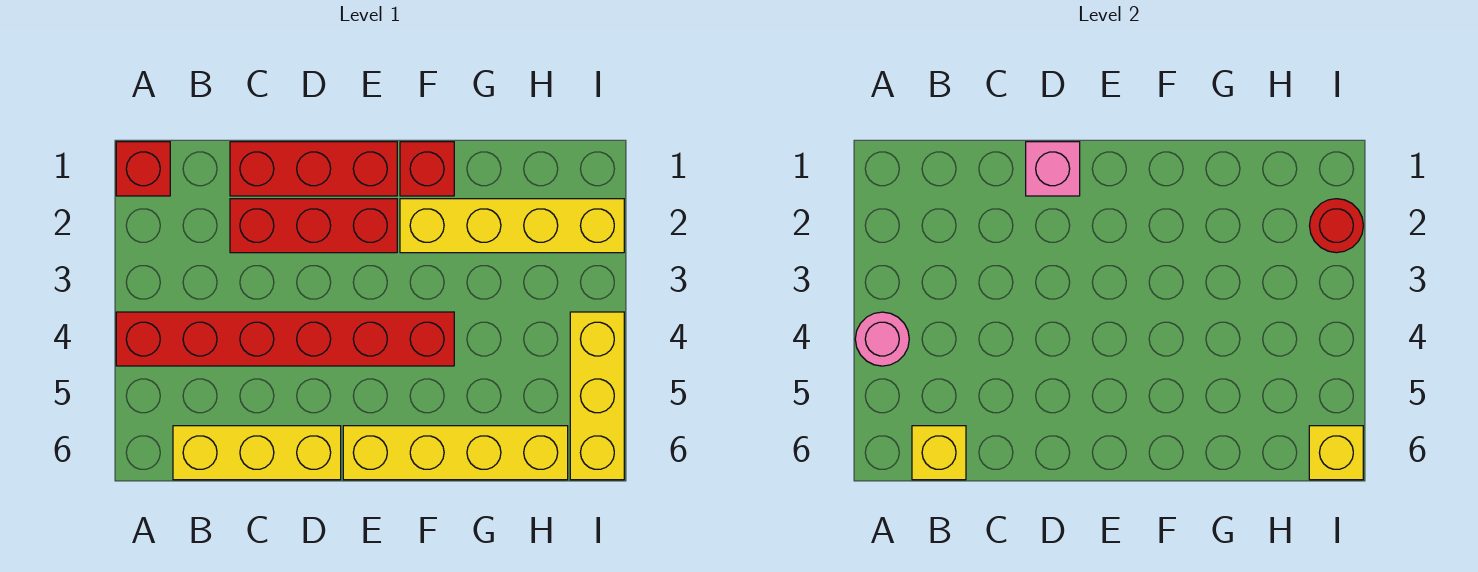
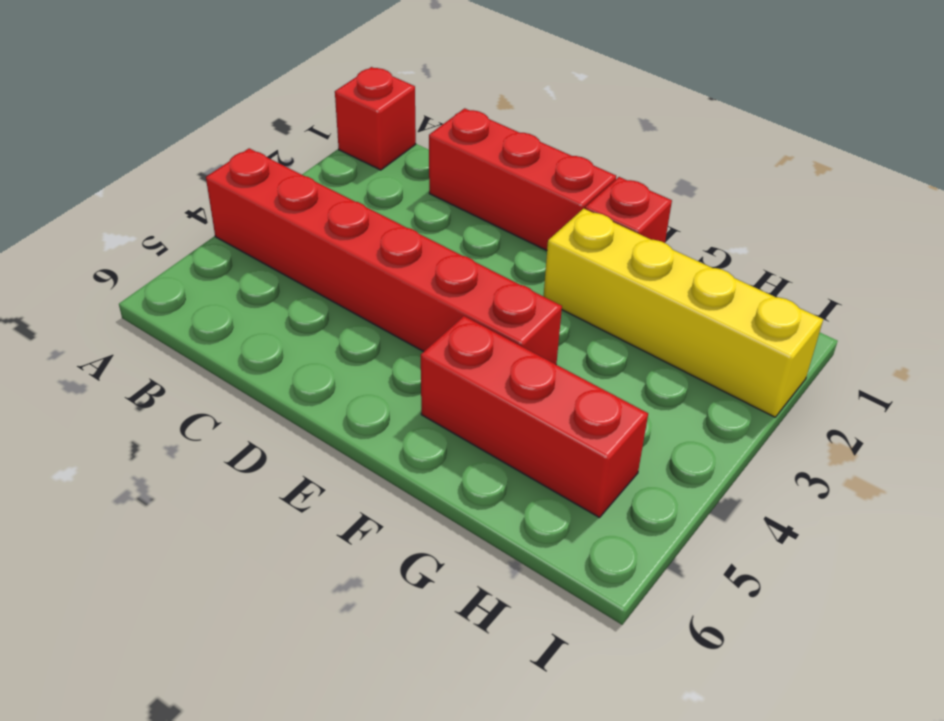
red 1x3 brick [421,316,648,518] -> red 1x3 brick moved to [230,199,397,253]
none -> yellow 1x3 brick [173,426,341,480]
none -> yellow 1x4 brick [343,426,568,480]
none -> yellow 1x3 brick [570,312,624,480]

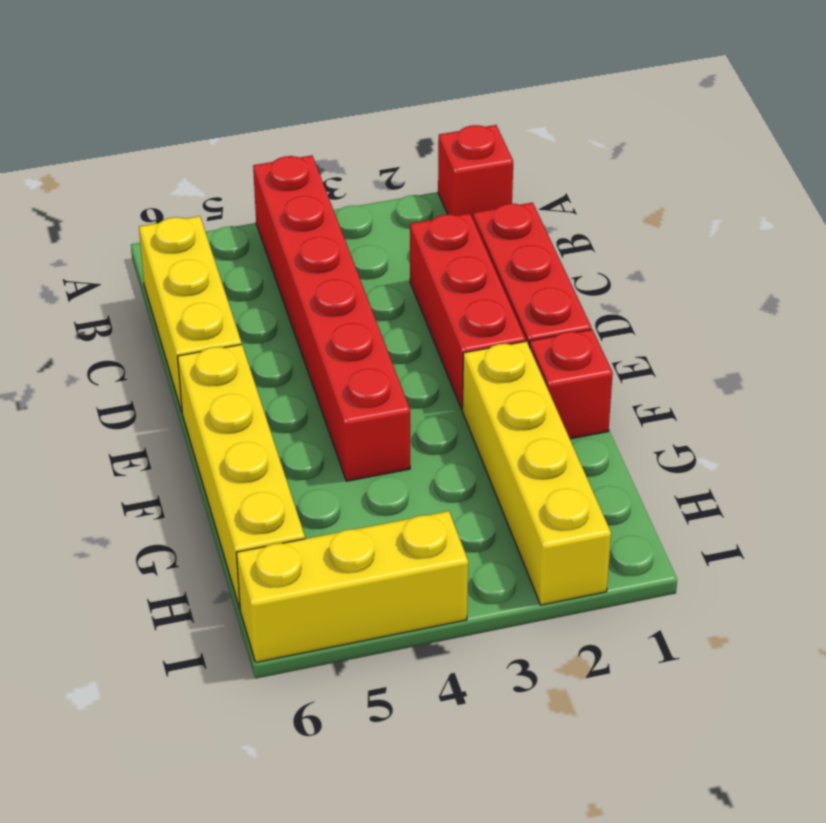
none -> pink 1x1 round brick [855,312,909,366]
none -> yellow 1x1 brick [912,426,966,480]
none -> pink 1x1 brick [1026,142,1080,196]

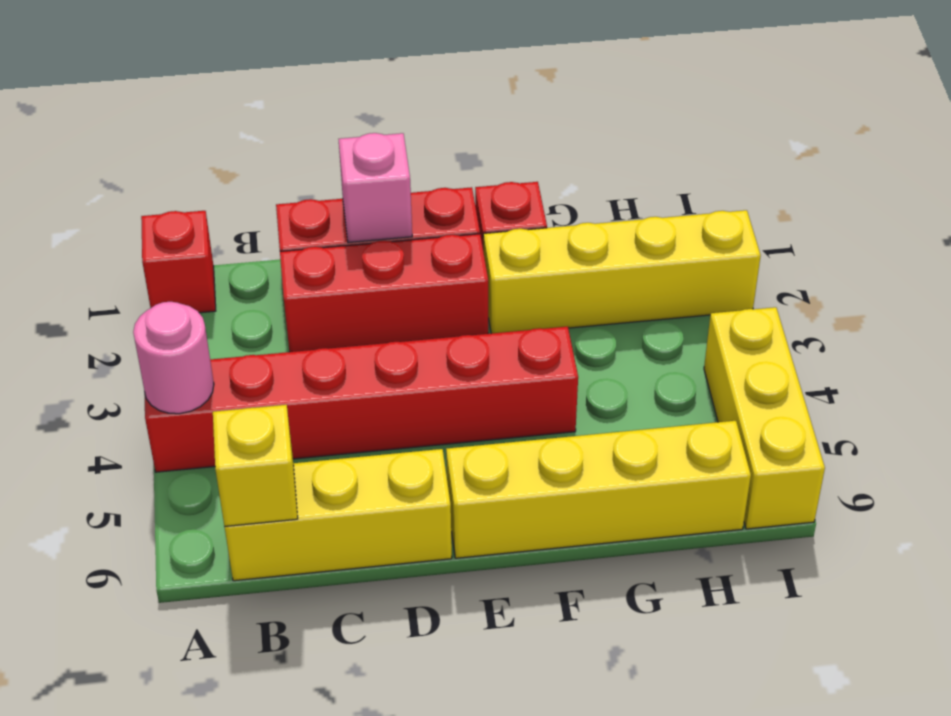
none -> red 1x1 round brick [1309,199,1363,253]
none -> yellow 1x1 brick [1309,426,1363,480]

